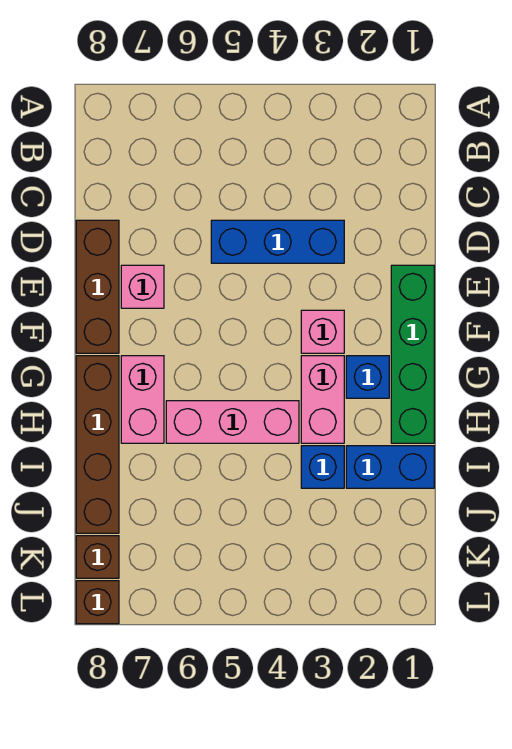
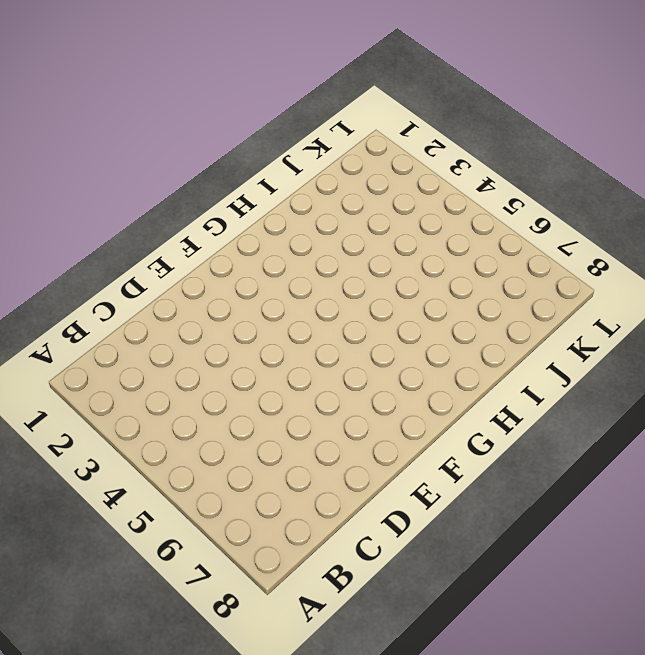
none -> blue 1x3 brick [211,220,344,263]
none -> brown 1x3 brick [76,220,119,353]
none -> green 1x4 brick [391,265,434,443]

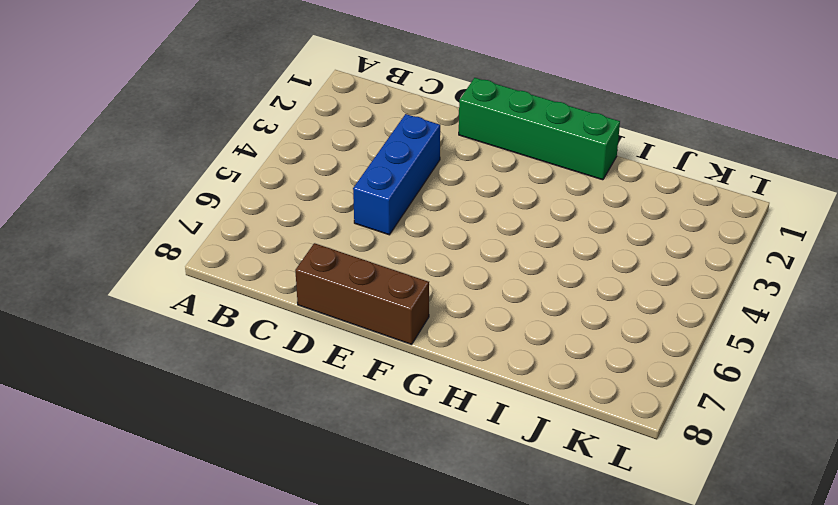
none -> pink 1x1 brick [121,265,164,308]
none -> pink 1x1 brick [301,310,344,353]
none -> blue 1x1 brick [346,356,389,398]

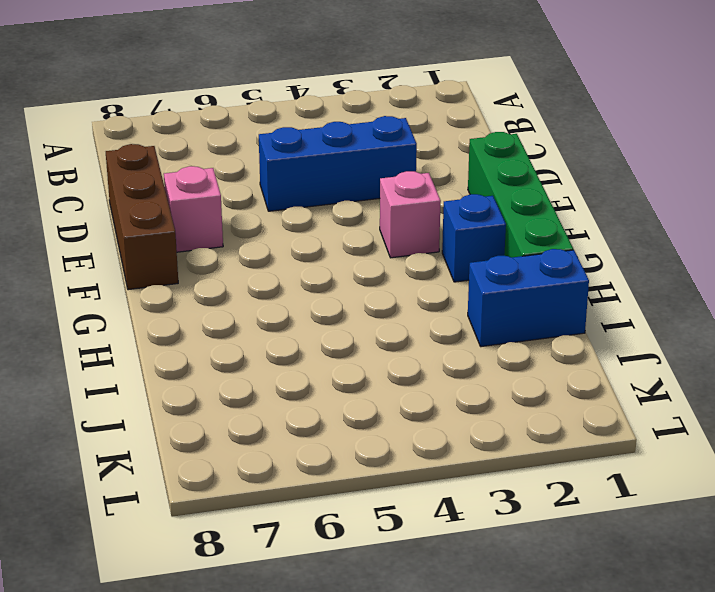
none -> pink 1x2 brick [301,356,344,443]
none -> pink 1x2 brick [121,356,164,443]
none -> brown 1x4 brick [76,356,119,533]

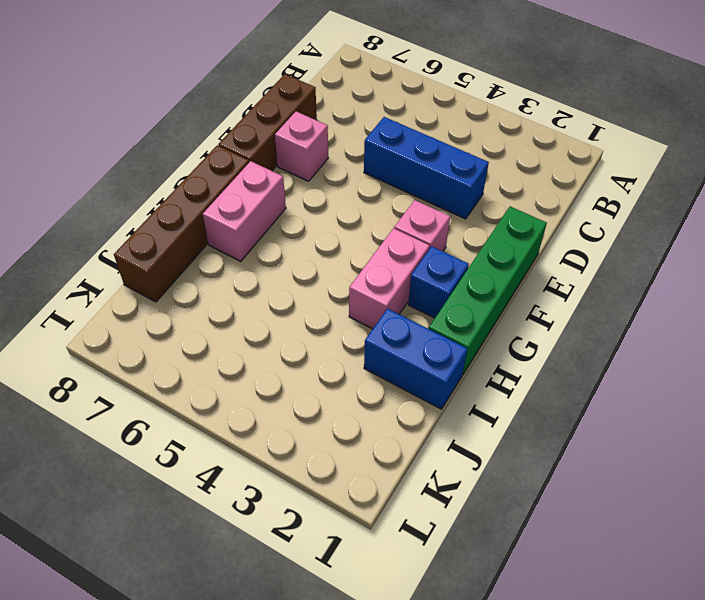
none -> pink 1x3 brick [166,401,299,443]
none -> blue 1x1 brick [301,446,344,488]
none -> brown 1x1 brick [76,536,119,578]

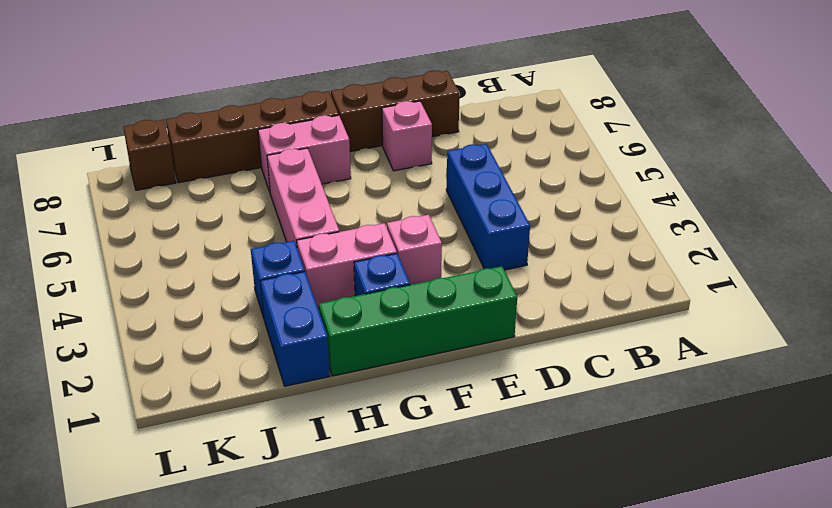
none -> brown 1x1 brick [76,581,119,624]

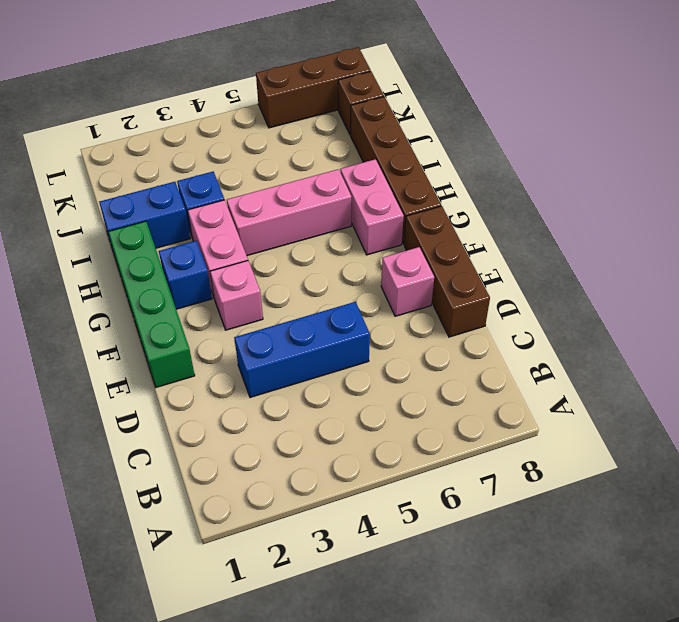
brown 1x3 brick [256,47,371,128] -> brown 1x1 brick [76,581,119,624]

